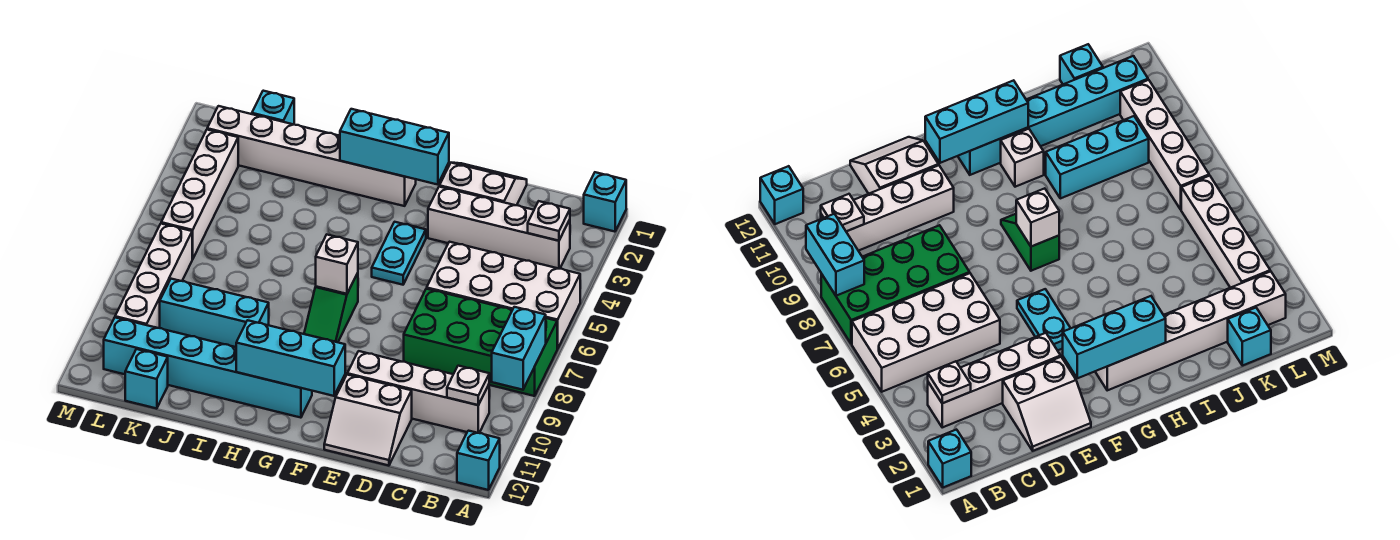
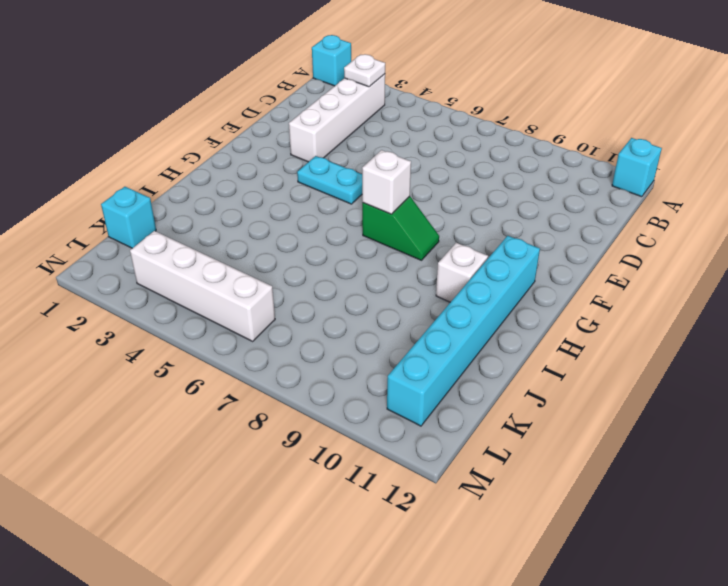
none -> white 2x4 brick [427,242,580,349]
none -> green 2x4 brick [404,289,557,396]
none -> white 1x4 brick [347,351,489,433]

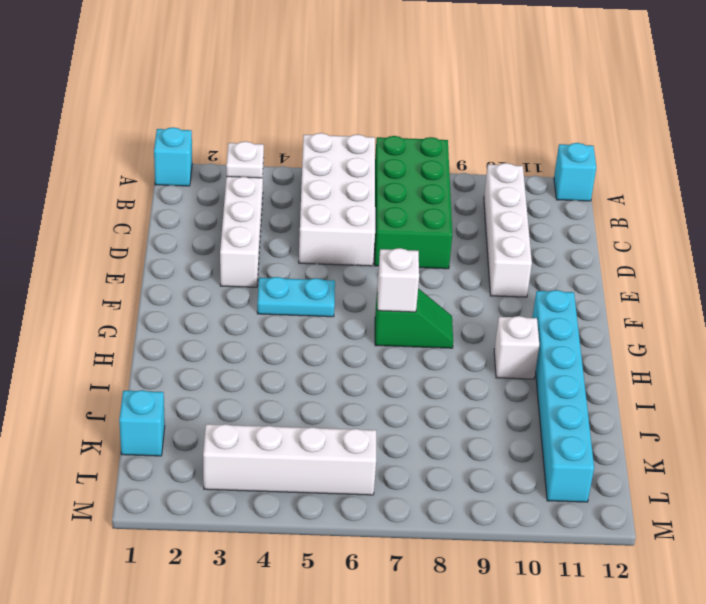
none -> white 2x2 slope [440,163,527,205]
none -> white 2x2 slope [324,375,412,466]
none -> white 1x6 brick [207,106,416,206]

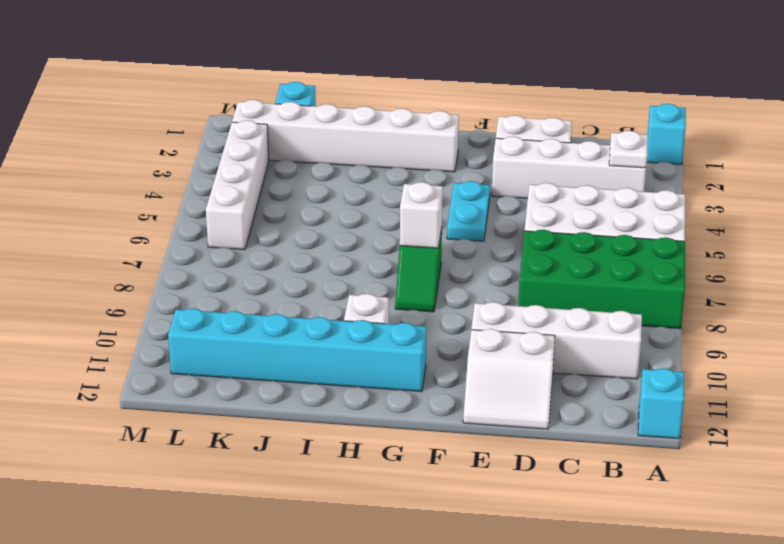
none -> cyan 1x3 brick [160,279,269,347]
none -> cyan 1x1 brick [125,349,168,409]
none -> white 1x4 brick [115,224,192,328]

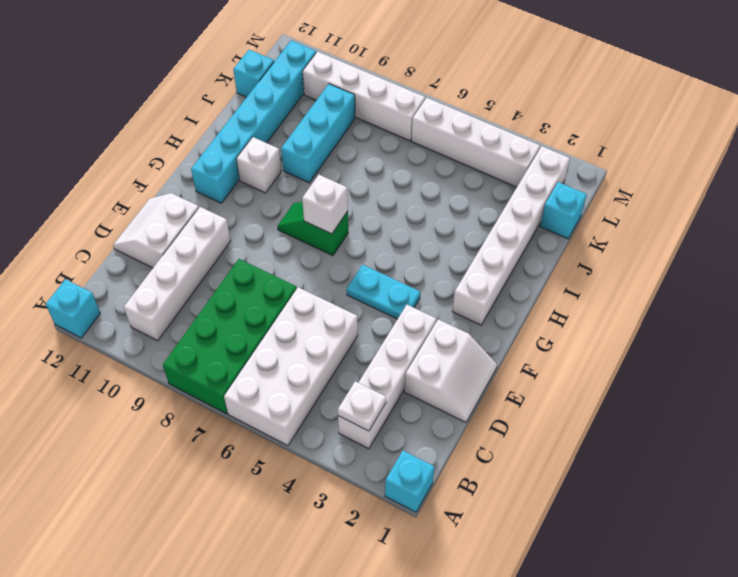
none -> cyan 1x2 brick [492,307,546,390]
none -> white 1x1 plate [447,366,489,405]
none -> cyan 1x3 brick [340,109,449,185]

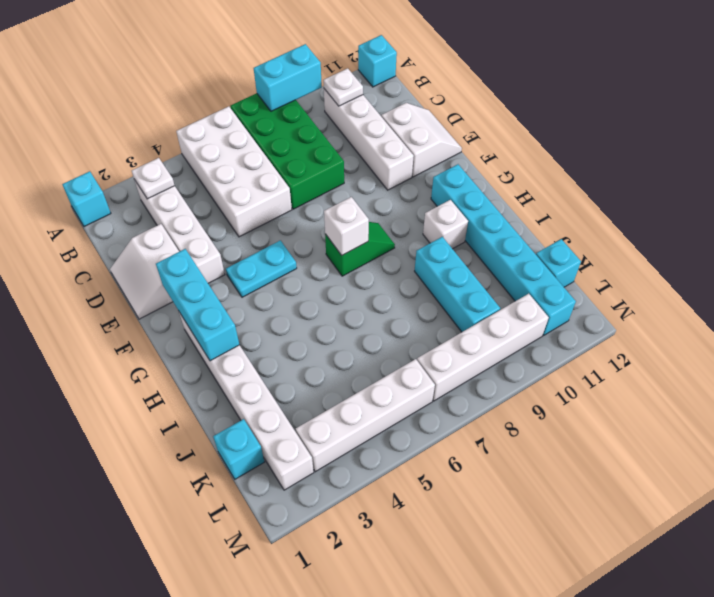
none -> cyan 1x3 brick [236,320,345,396]

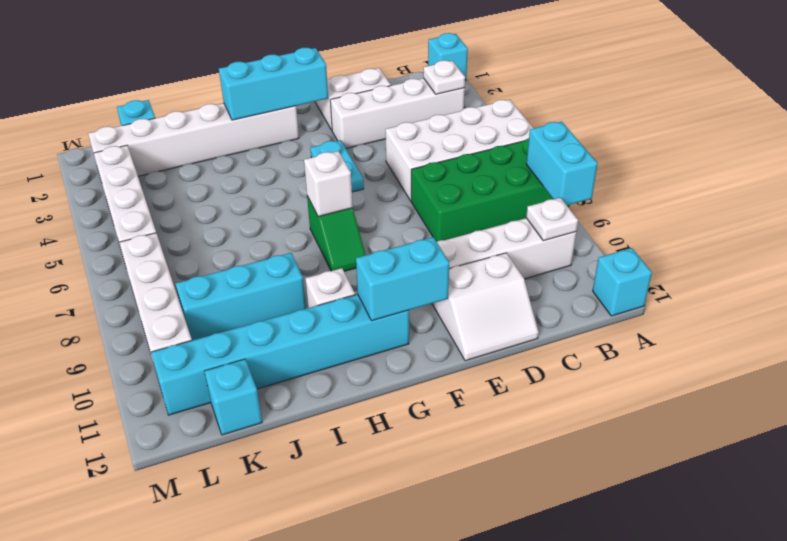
cyan 1x2 brick [356,237,449,321] -> cyan 1x3 brick [236,320,345,396]

